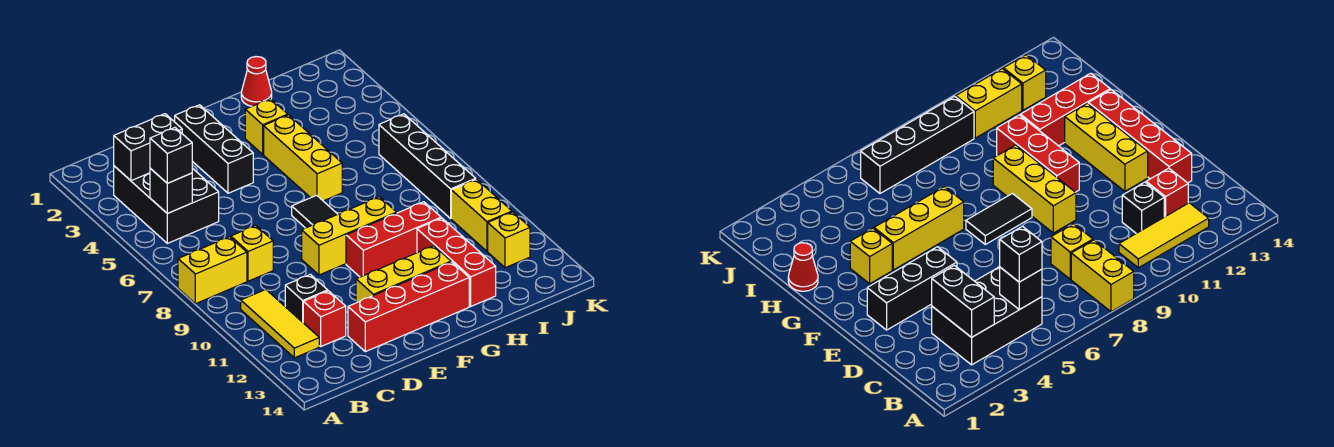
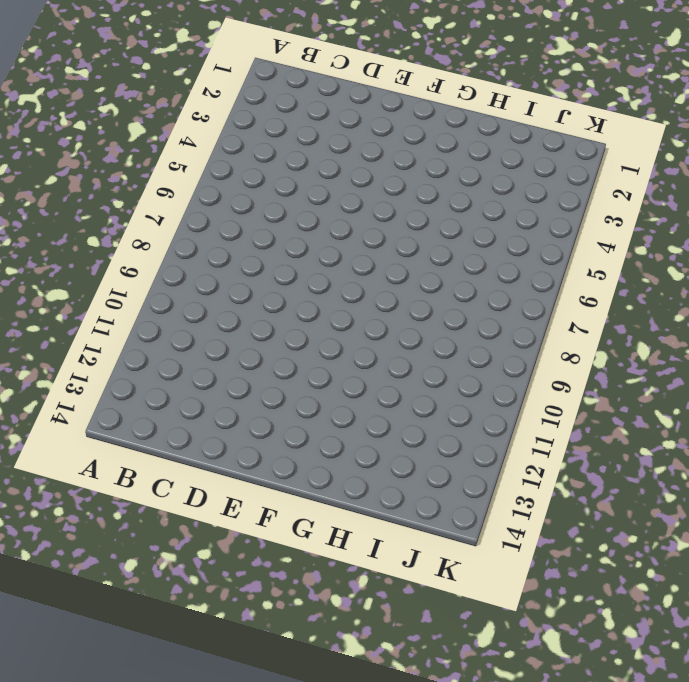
none -> yellow 1x2 brick [178,237,247,304]
none -> black 2x3 brick [114,166,219,243]
none -> yellow 1x3 tile [241,289,319,358]

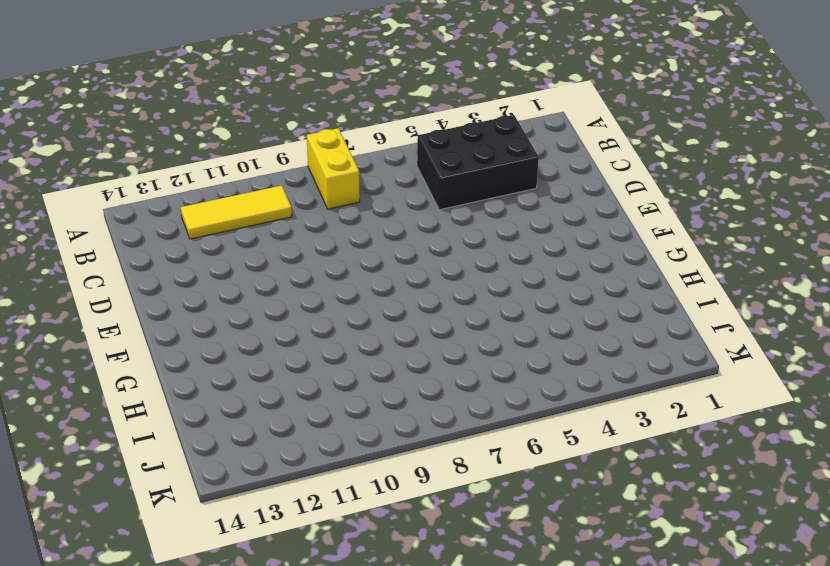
none -> yellow 1x1 brick [231,225,273,281]
none -> black 1x1 brick [285,274,328,322]
none -> red 1x1 brick [303,291,346,346]

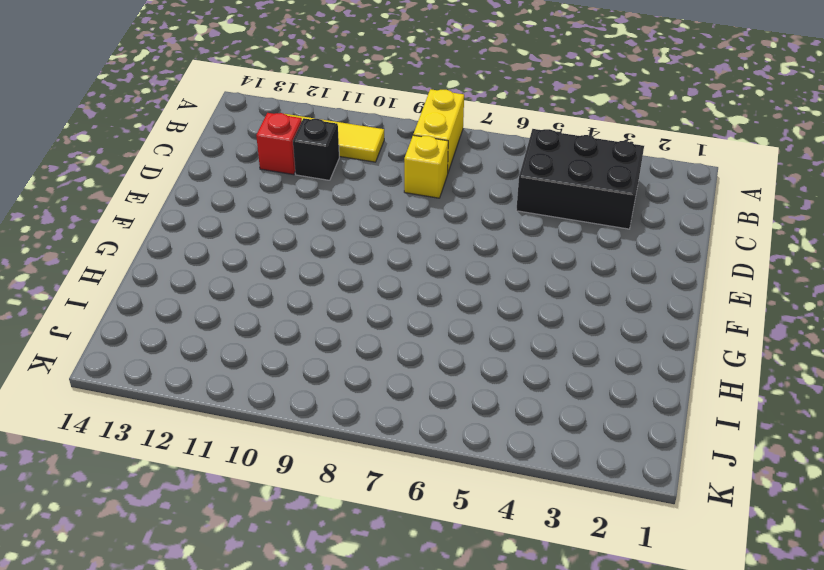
none -> red 1x4 brick [348,262,469,352]
none -> black 1x3 brick [175,105,253,193]
none -> yellow 1x3 brick [302,197,397,275]

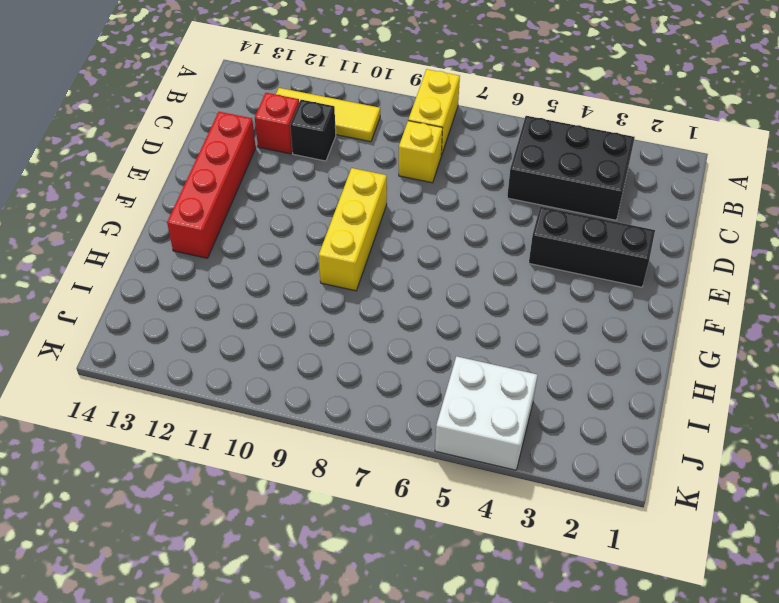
white 2x2 brick [435,356,537,470] -> none
none -> yellow 1x3 brick [356,246,451,303]
none -> black 1x2 tile [292,195,338,228]
none -> red 1x3 brick [346,202,441,277]

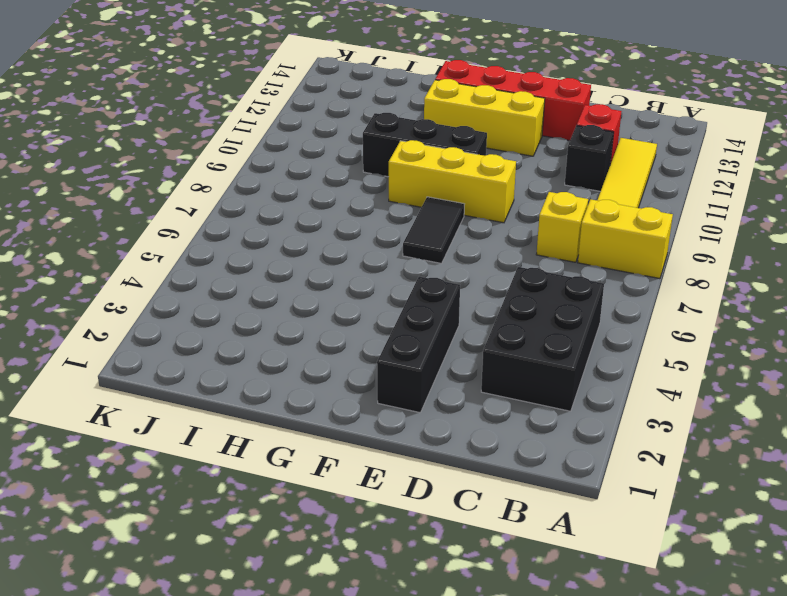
black 1x3 brick [363,113,487,177] -> red 1x3 brick [346,202,441,277]
none -> yellow 1x1 brick [245,99,288,154]
none -> yellow 1x3 brick [264,115,342,201]
none -> red 1x1 cone [241,57,272,106]

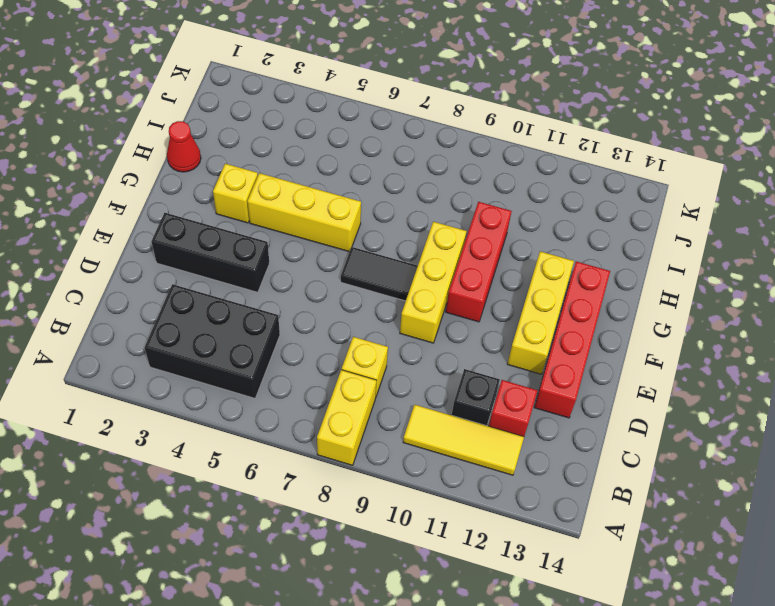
none -> red 1x3 brick [417,218,496,306]
none -> black 1x4 brick [379,114,476,218]
none -> yellow 1x2 brick [451,179,512,251]

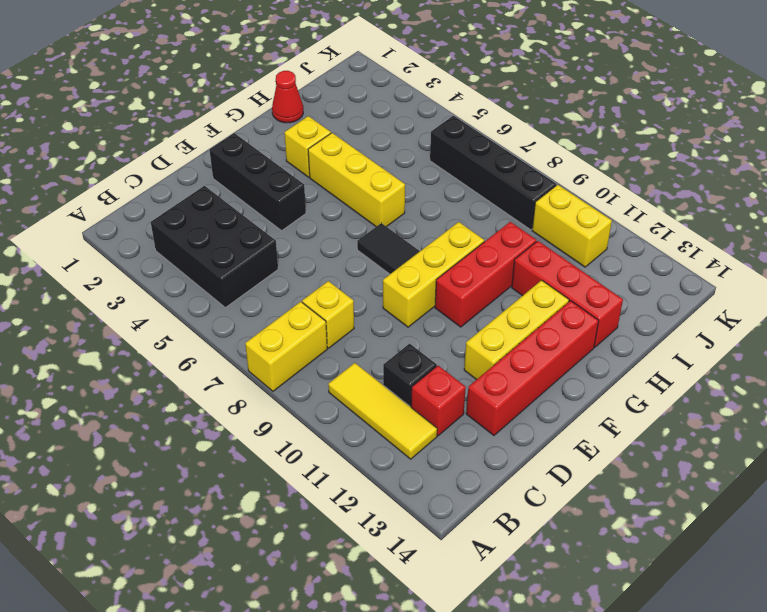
none -> yellow 1x1 brick [488,212,530,268]
none -> black 1x2 brick [114,114,182,181]
none -> black 1x1 brick [150,168,192,213]

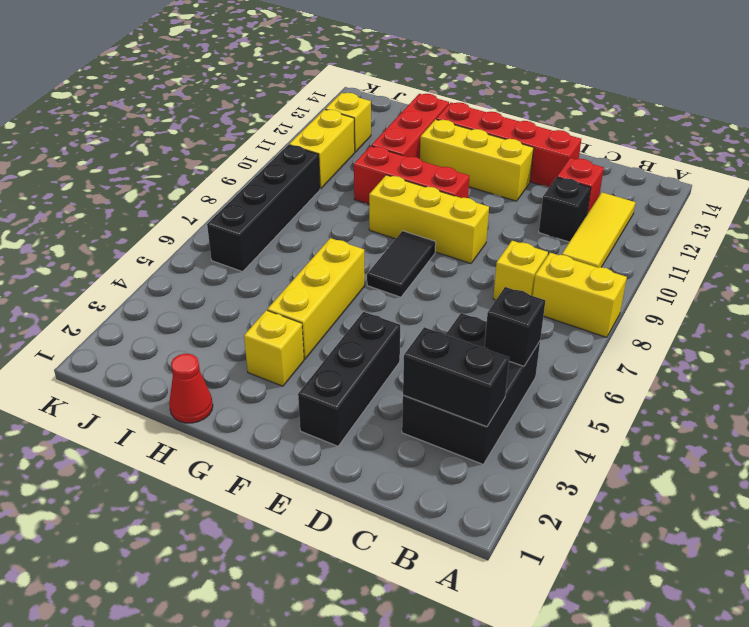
none -> black 1x1 brick [150,128,192,183]

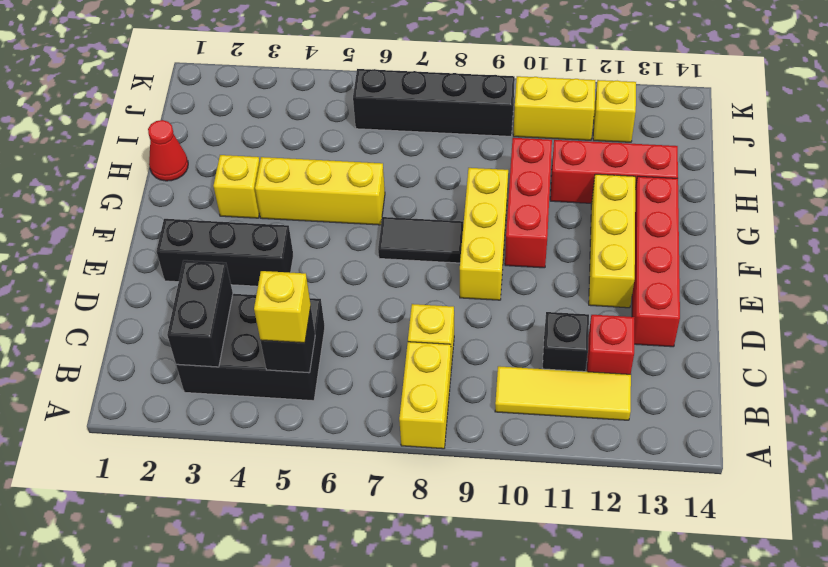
yellow 1x1 brick [254,271,311,343] -> black 1x1 brick [150,128,192,183]

